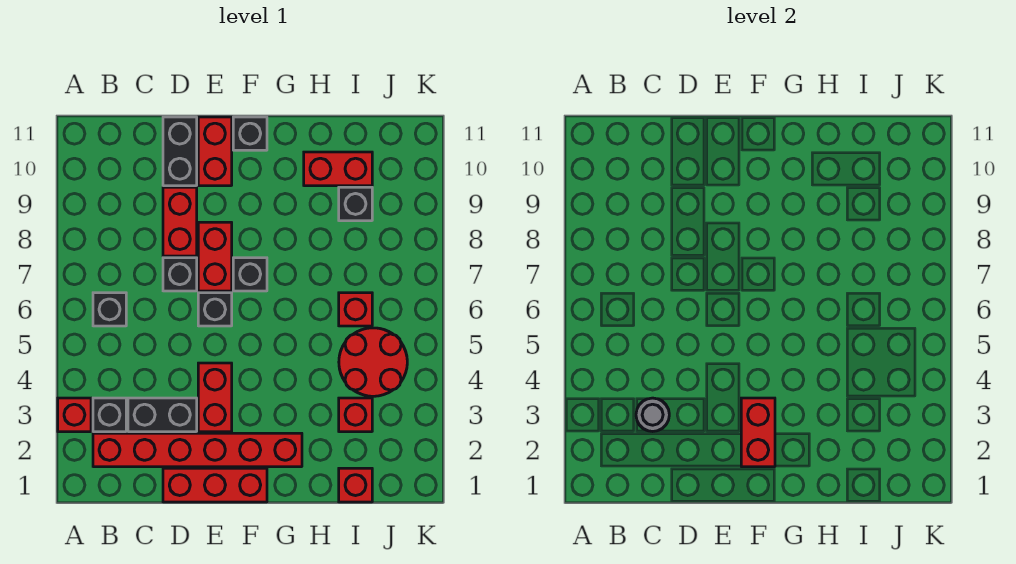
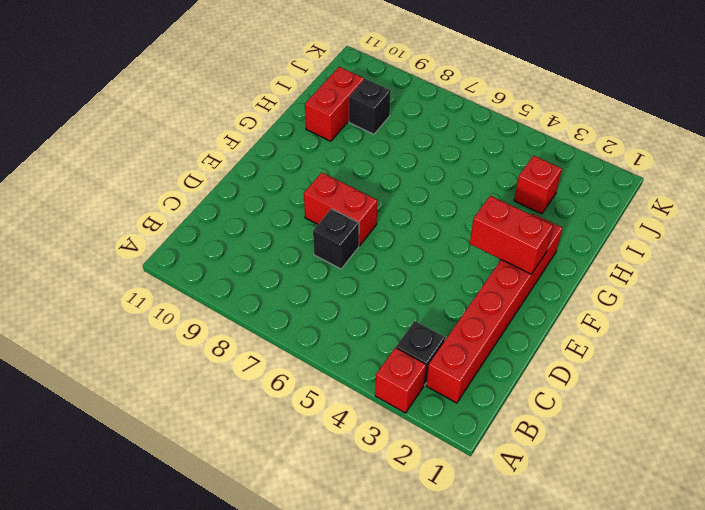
none -> black 1x1 brick [93,293,126,326]
none -> black 1x2 brick [128,398,197,432]
none -> red 1x3 brick [163,468,267,502]

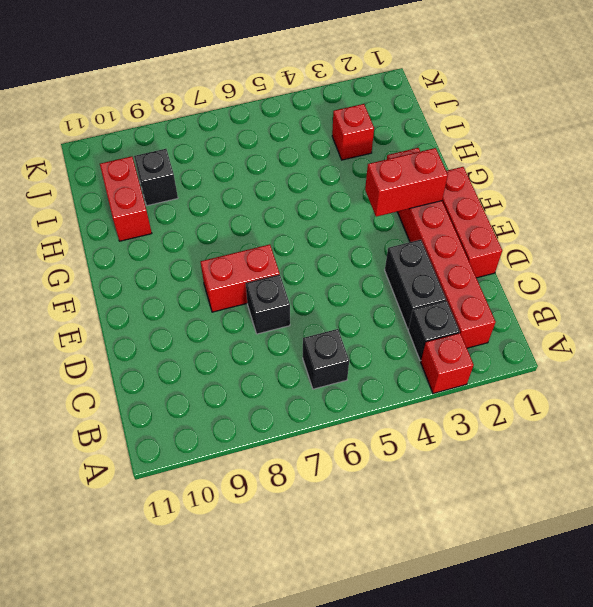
none -> red 1x2 brick [163,187,197,256]
none -> black 1x2 brick [163,117,197,186]
none -> red 1x2 brick [198,363,232,432]

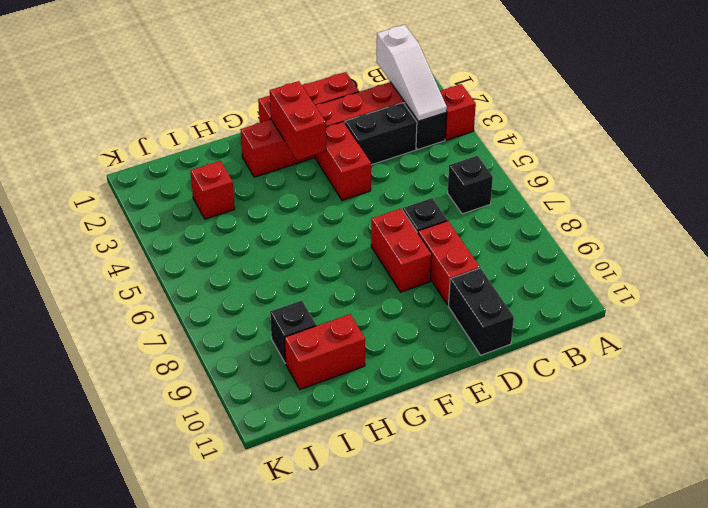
white 1x3 slope [377,25,447,121] -> none
none -> black 1x1 brick [198,293,232,326]
none -> red 1x2 brick [198,117,232,186]
none -> black 1x1 brick [233,258,267,291]

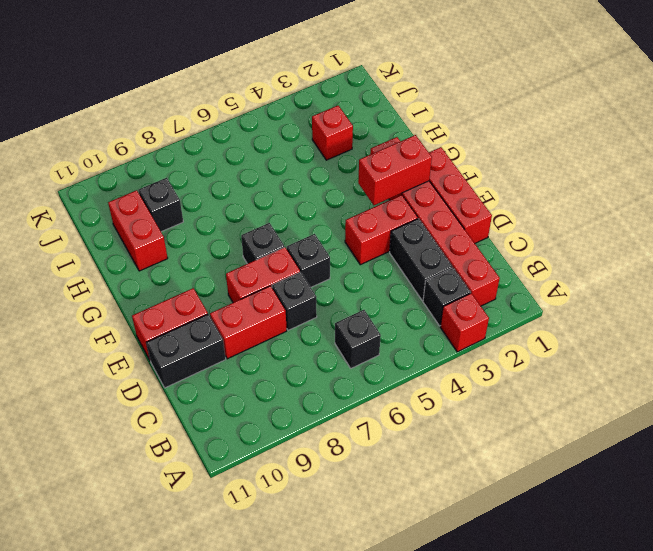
none -> black 1x1 brick [233,117,267,150]
none -> red 1x1 brick [339,468,372,502]
none -> red 2x2 round brick [339,328,407,396]

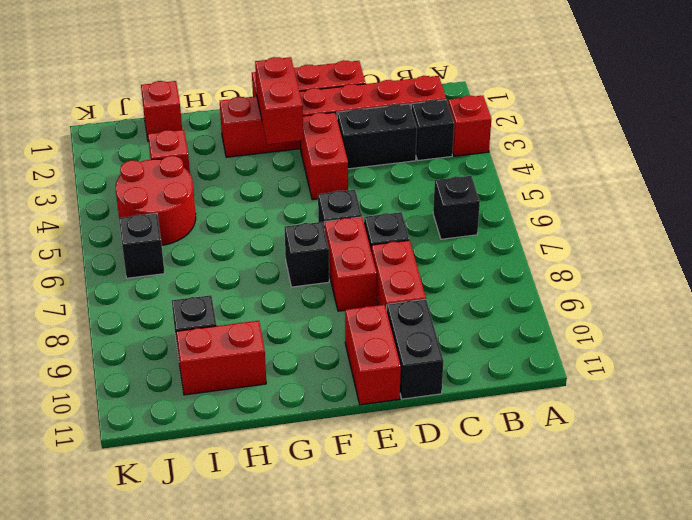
black 1x1 brick [119,213,165,278] -> black 1x1 brick moved to [233,117,267,150]
none -> red 1x1 brick [339,293,372,326]
none -> grey 1x1 round brick [636,398,669,432]

